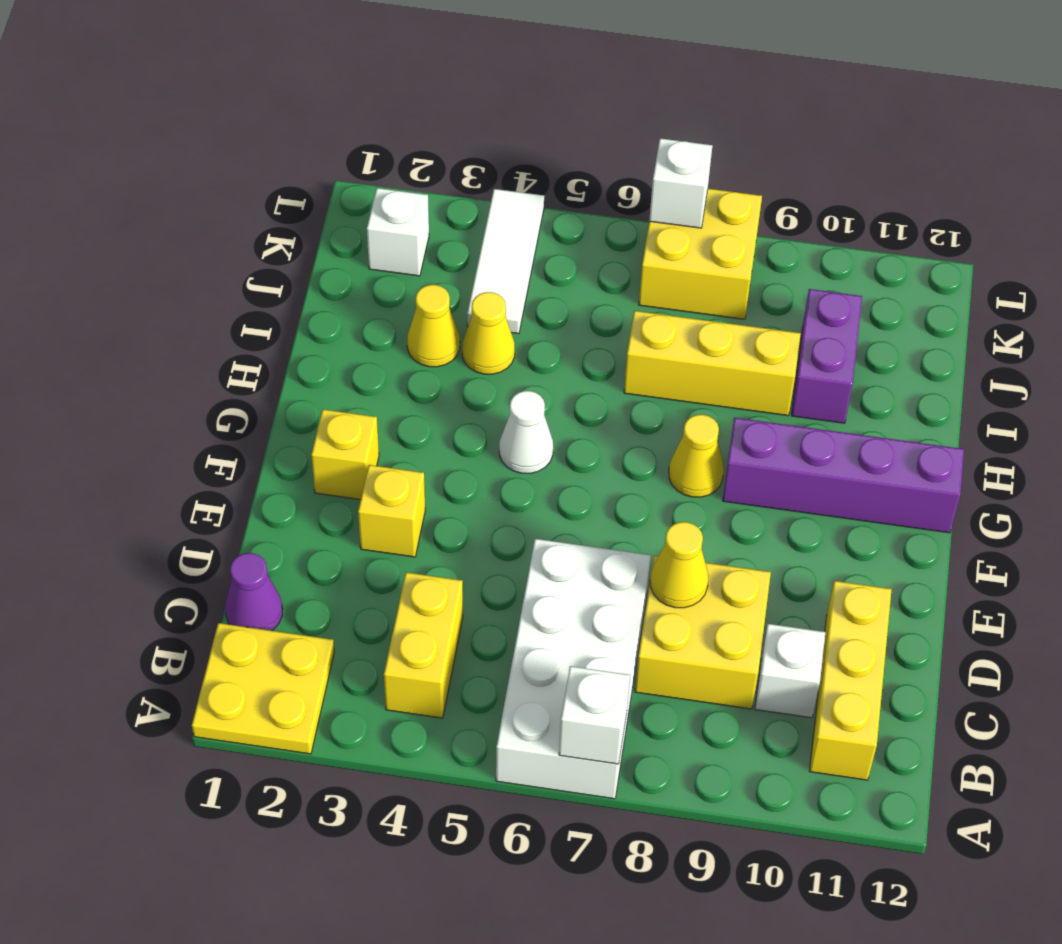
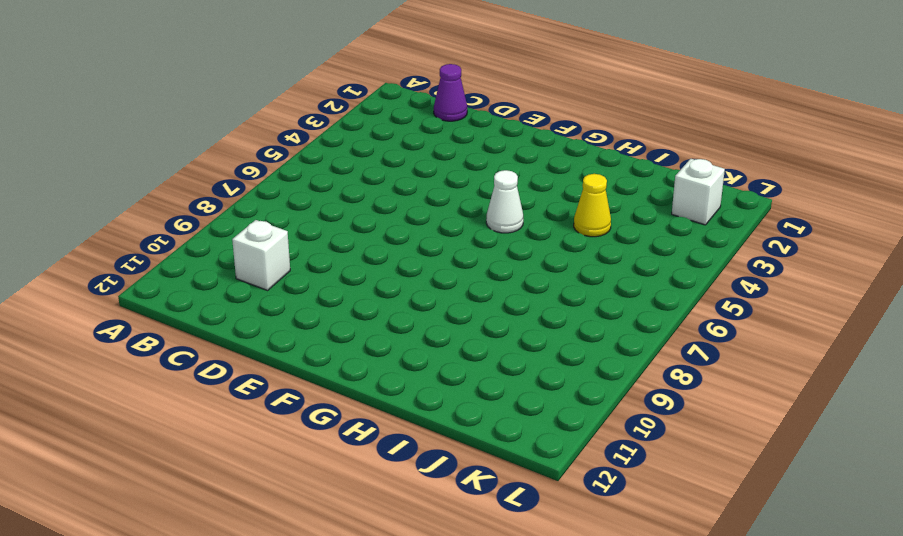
none -> yellow 2x2 plate [192,623,334,754]
none -> white 2x4 brick [496,539,651,799]
none -> yellow 1x2 brick [384,572,463,718]

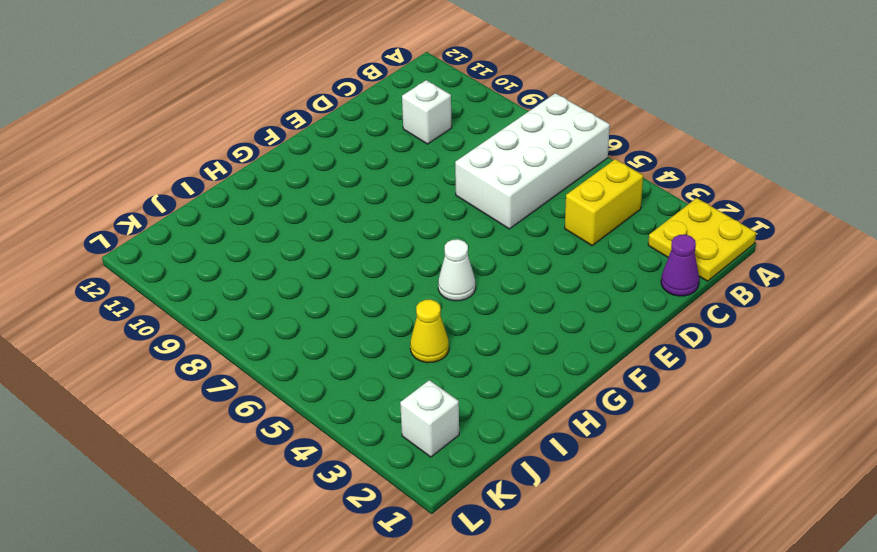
none -> yellow 1x3 brick [810,581,892,780]
none -> yellow 2x2 brick [635,556,771,709]
none -> yellow 1x1 brick [358,465,425,557]

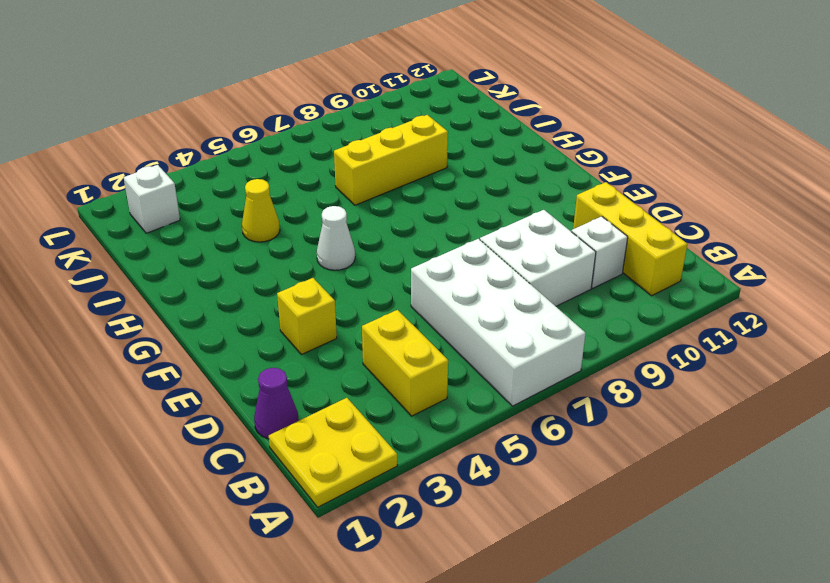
white 2x2 brick [480,210,596,306] -> yellow 2x2 brick [635,556,771,709]
none -> yellow 1x1 brick [311,409,379,500]
none -> yellow 1x1 cone [669,415,724,497]
none -> purple 1x4 brick [723,418,964,533]

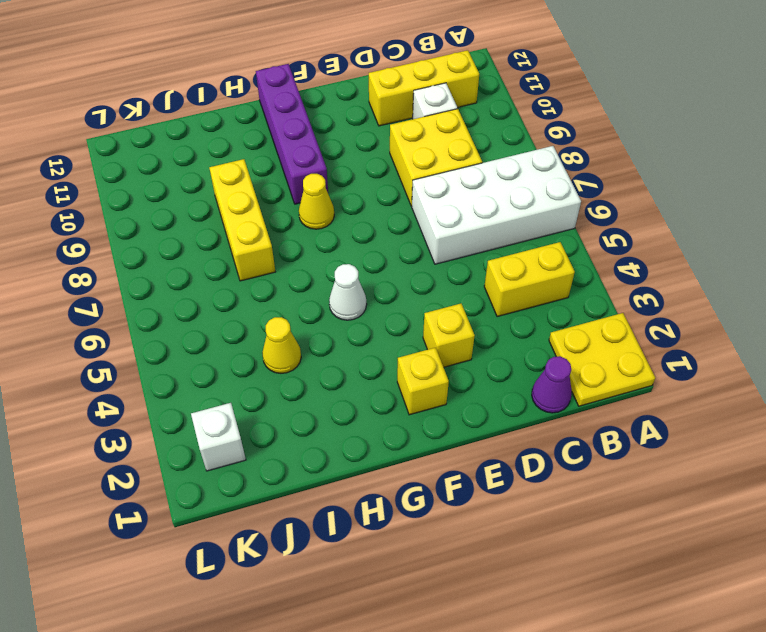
none -> yellow 1x1 cone [407,285,460,367]
none -> purple 1x2 brick [791,289,862,423]
none -> white 1x3 tile [467,189,544,334]

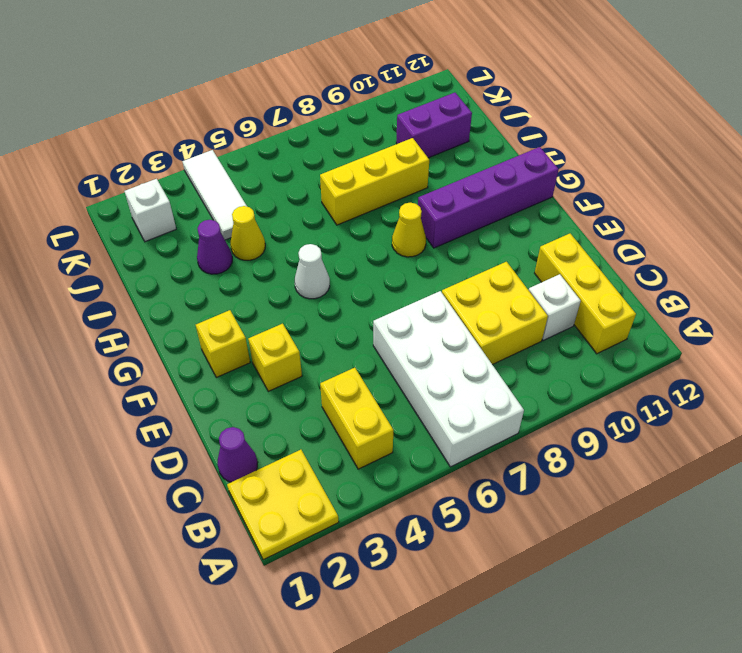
purple 1x1 cone [197,220,232,274] -> yellow 1x1 cone [407,285,460,367]
purple 1x2 brick [396,93,472,158] -> purple 1x2 brick turned to [791,289,862,423]
none -> yellow 2x2 brick [639,189,762,319]
none -> white 1x1 brick [559,666,630,764]
none -> yellow 1x1 cone [650,522,708,608]

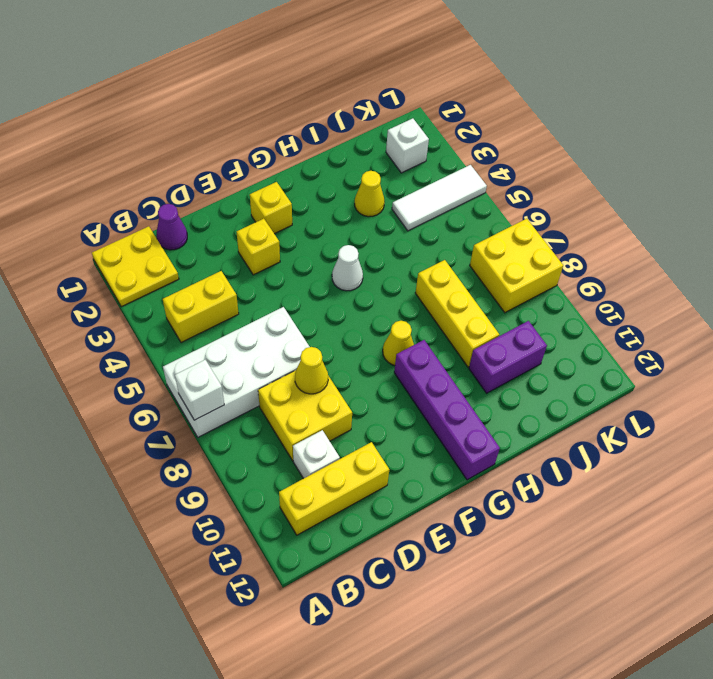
none -> yellow 1x1 cone [462,292,515,374]
none -> white 1x1 brick [649,138,712,228]

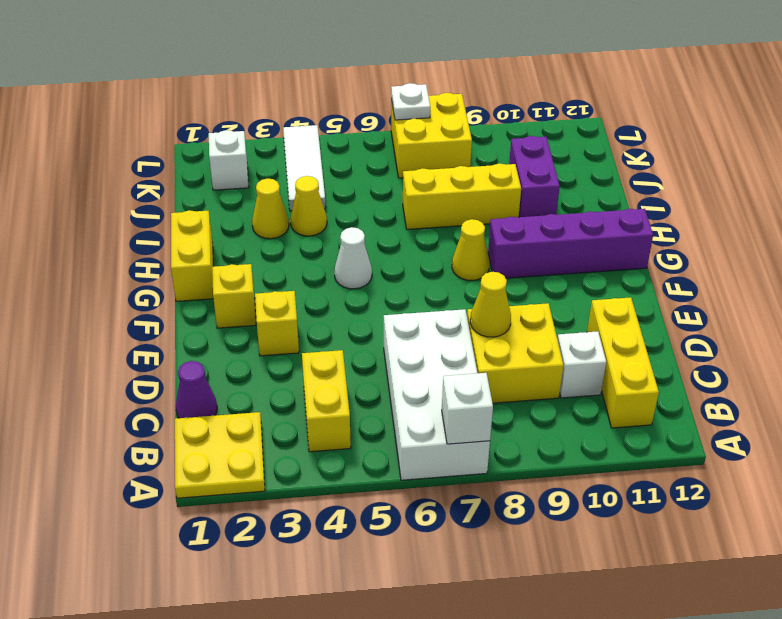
yellow 1x2 brick [171,210,213,301] -> none
white 1x1 plate [391,83,430,120] -> white 1x1 brick [649,138,712,228]

